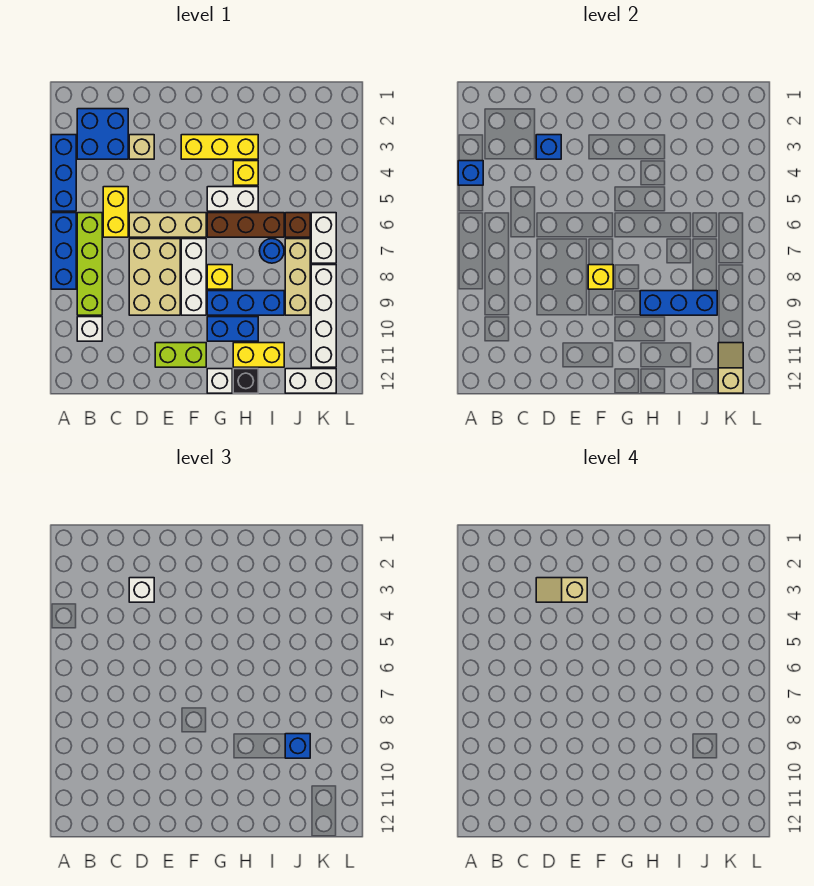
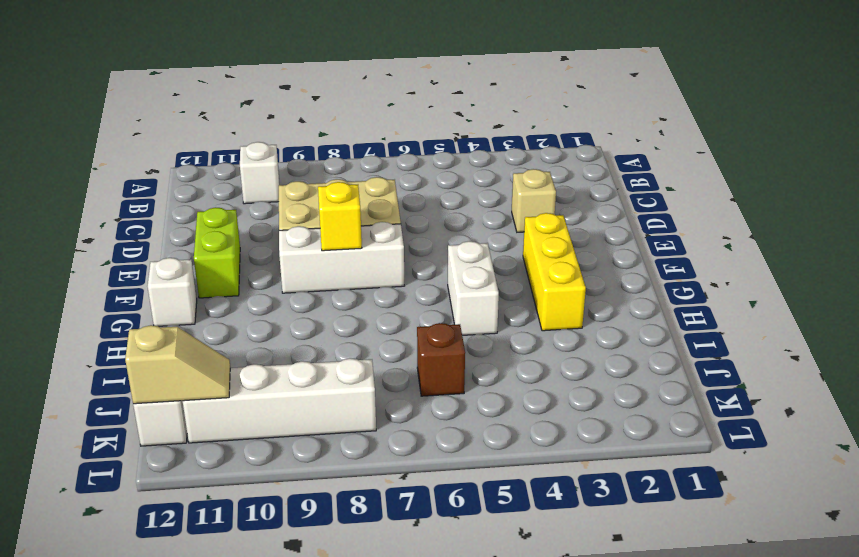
none -> blue 1x3 brick [51,135,76,211]
none -> blue 1x3 brick [51,213,76,289]
none -> blue 2x2 brick [77,109,128,159]
none -> lime 1x4 brick [77,213,102,315]

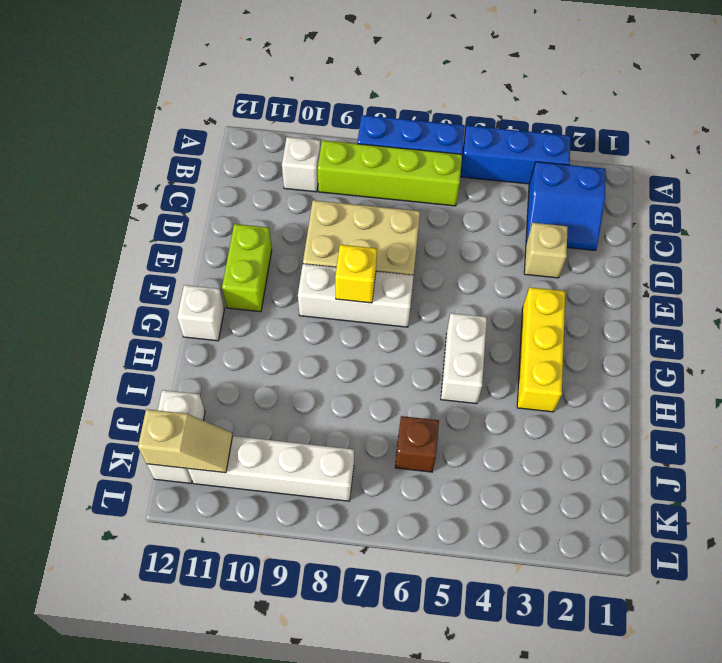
blue 2x2 slope [526,162,606,250] -> blue 2x2 brick [77,109,128,159]
none -> yellow 1x2 brick [103,187,128,237]
none -> tan 1x3 brick [129,213,206,237]
none -> brown 1x3 brick [207,213,284,237]
none -> yellow 1x1 brick [207,265,232,289]

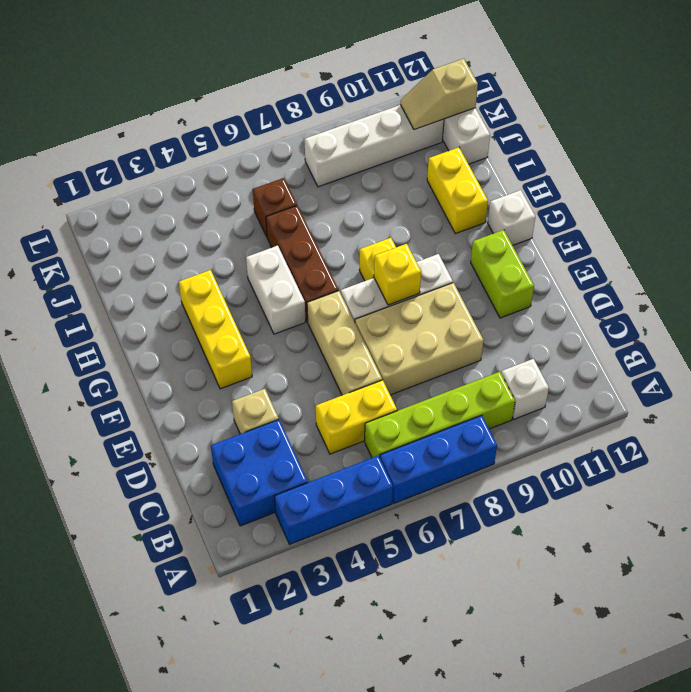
none -> blue 1x3 brick [207,291,284,315]
none -> blue 1x2 brick [207,317,258,341]
none -> yellow 1x1 brick [233,161,258,185]
none -> black 1x1 brick [233,369,258,393]

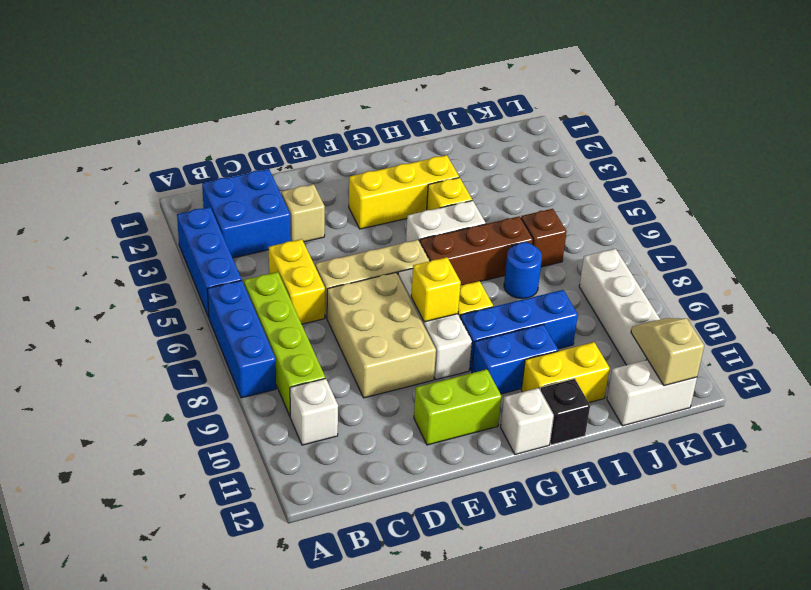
none -> tan 1x3 brick [285,239,310,315]
none -> white 1x2 brick [311,213,336,263]
none -> blue 1x1 brick [458,161,483,185]
none -> blue 1x1 brick [536,135,561,159]

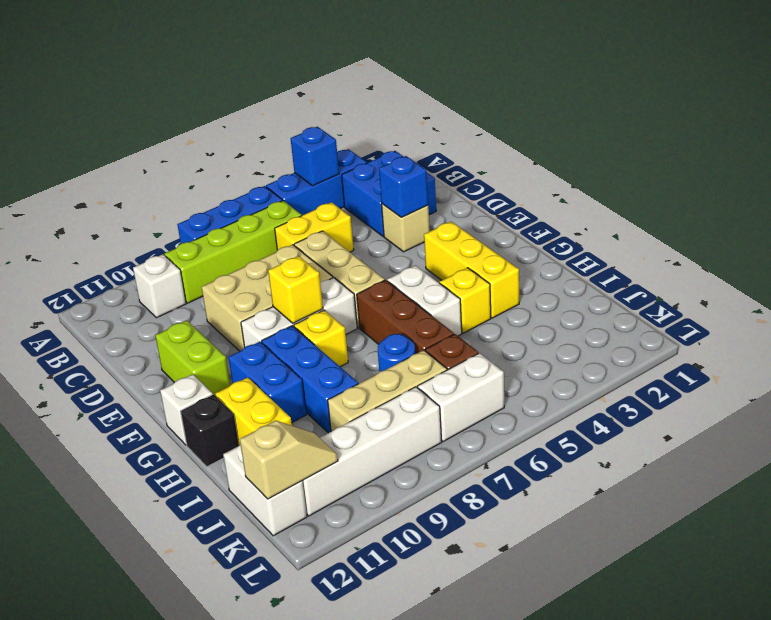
none -> blue 1x3 brick [640,291,717,315]
none -> white 1x1 brick [129,578,154,602]
none -> blue 1x1 brick [285,734,310,758]
none -> tan 1x2 slope [536,578,587,602]

